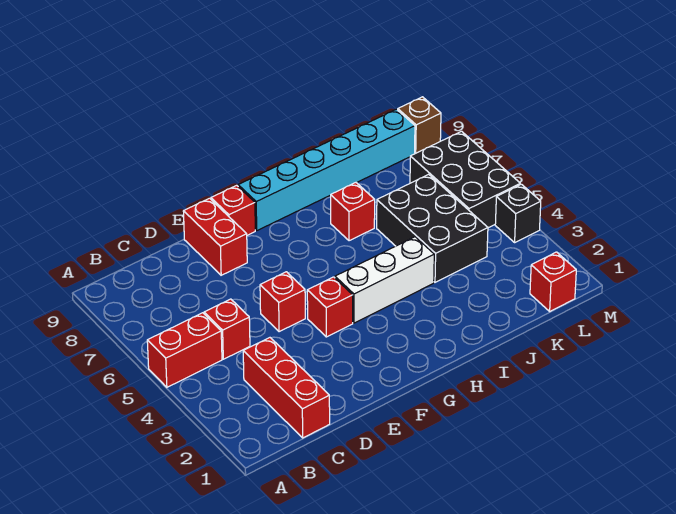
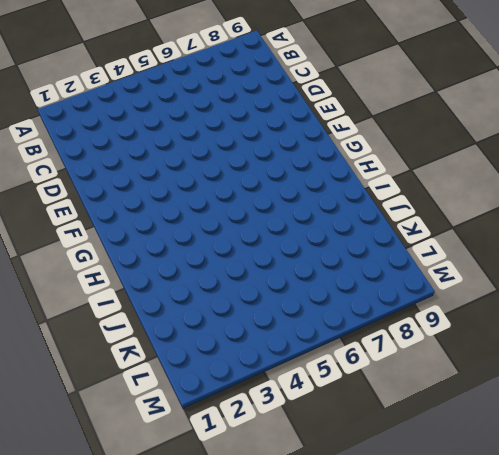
none -> red 1x2 brick [147,313,222,387]
none -> red 1x3 brick [243,338,330,438]
none -> red 1x1 brick [204,299,250,359]

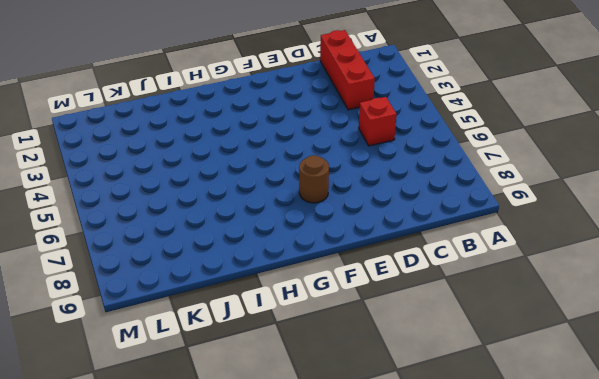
brown 1x1 round brick [299,155,329,203] -> none
none -> red 1x2 brick [147,313,222,387]
none -> red 1x1 brick [260,272,305,332]
none -> red 1x2 brick [183,198,247,275]

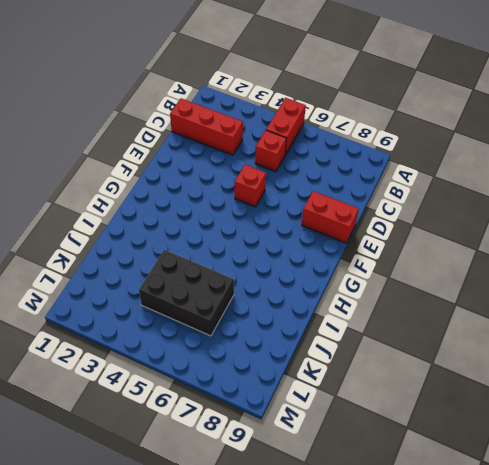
none -> red 1x1 brick [307,277,353,337]
none -> red 1x1 brick [211,185,255,235]
none -> white 1x3 brick [335,237,434,323]

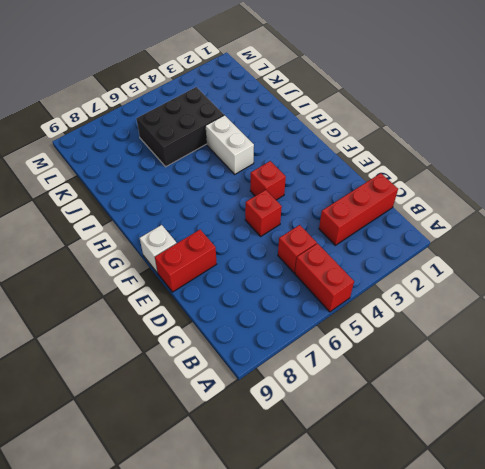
white 1x1 brick [140,225,177,273] -> red 1x1 brick [211,185,255,235]
white 1x2 brick [205,115,254,174] -> white 1x3 brick [335,237,434,323]
none -> cyan 1x6 brick [238,109,415,230]
none -> red 1x1 brick [331,183,375,241]
none -> red 1x1 brick [530,252,576,311]

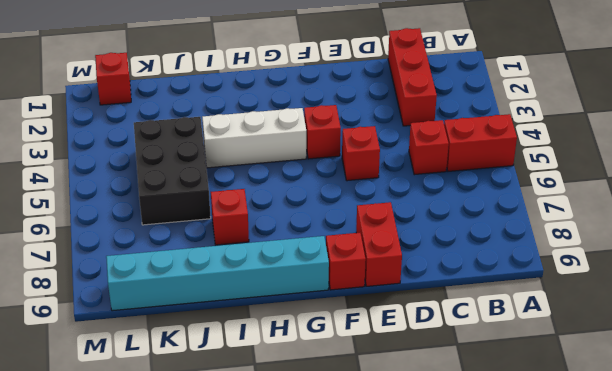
none -> black 2x3 brick [410,131,520,228]
none -> black 1x1 brick [495,184,541,242]
none -> brown 1x1 brick [398,97,441,154]

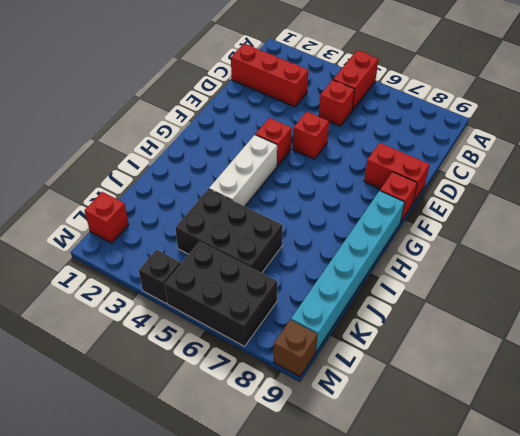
none -> red 1x1 brick [331,183,375,241]

